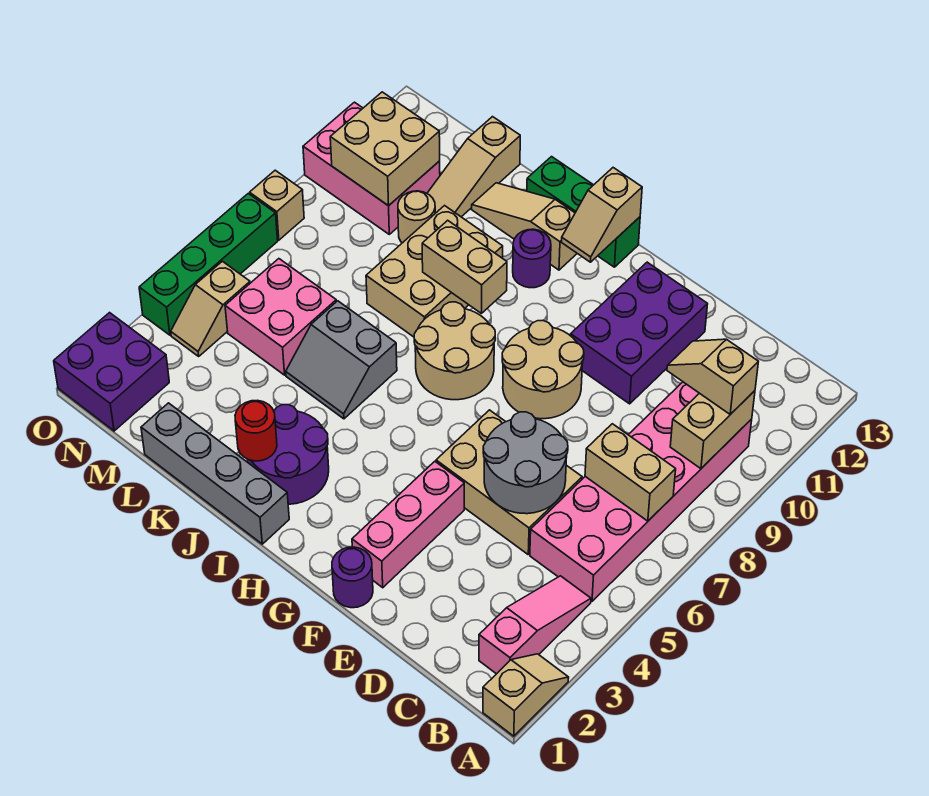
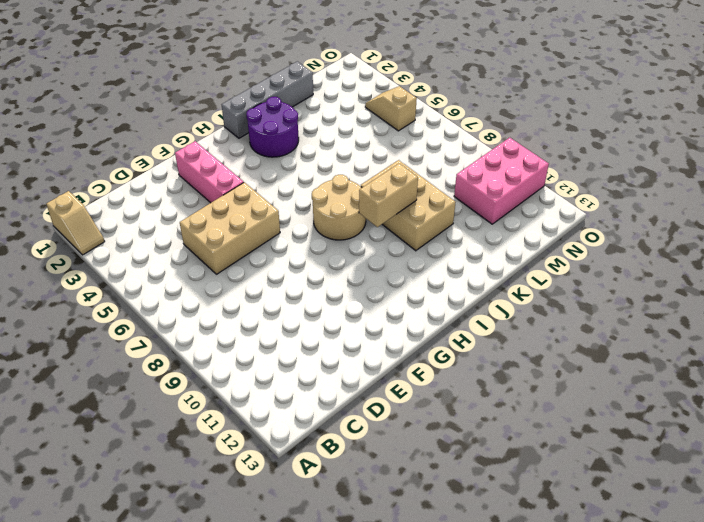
none -> pink 1x3 slope [479,576,591,674]
none -> pink 2x6 brick [530,382,752,601]
none -> purple 2x3 brick [571,262,708,404]
none -> purple 1x1 round brick [332,547,373,608]

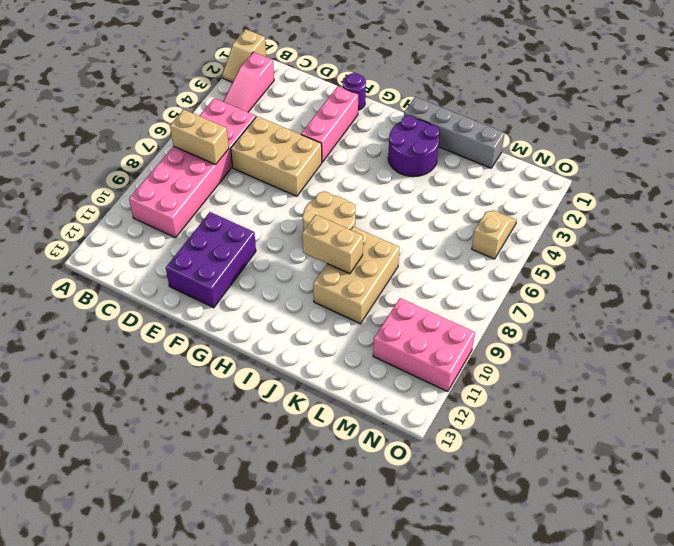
none -> tan 2x2 round brick [502,321,584,419]
none -> green 1x3 brick [527,157,640,267]
none -> purple 1x1 round brick [513,229,551,288]
none -> tan 1x3 slope [472,183,577,270]

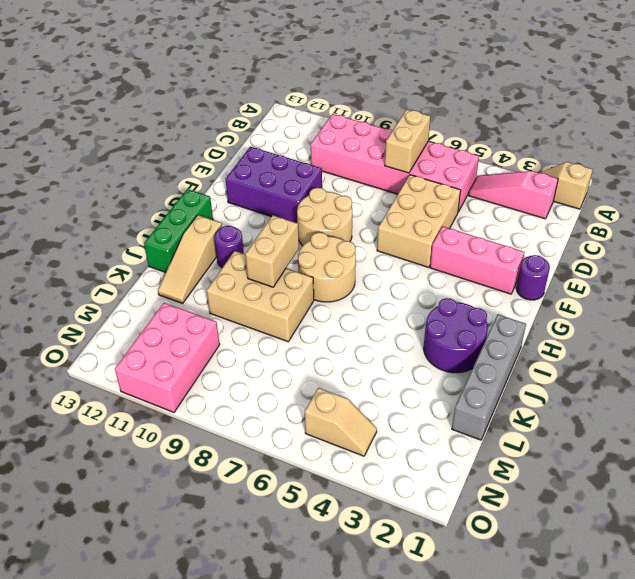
none -> grey 2x2 slope [286,301,397,419]
none -> pink 2x2 brick [225,259,336,375]
none -> tan 1x1 round brick [398,191,435,243]
none -> tan 1x3 slope [427,117,520,217]

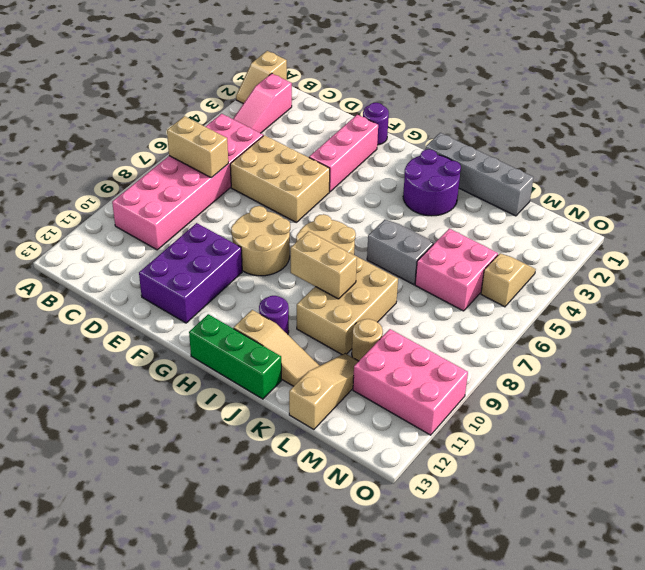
none -> purple 2x2 brick [54,313,169,431]
none -> green 1x4 brick [139,194,278,335]
none -> tan 1x1 brick [250,170,304,240]
none -> tan 1x2 brick [670,391,755,469]

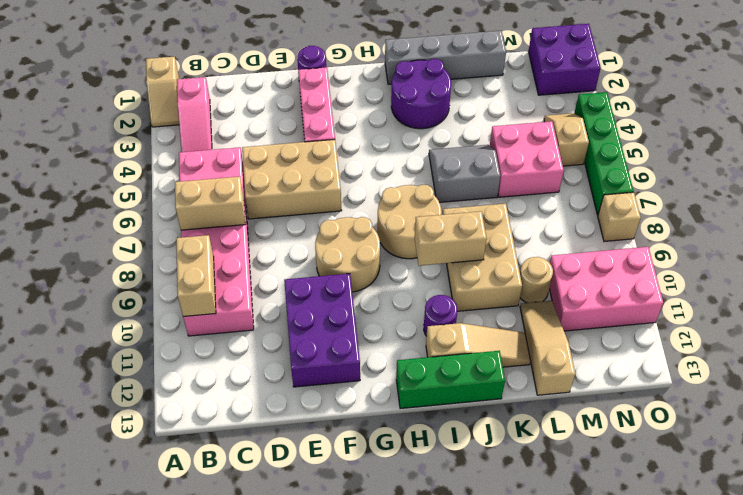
none -> grey 2x2 round brick [483,412,568,514]
none -> tan 1x2 slope [562,168,642,262]
none -> red 1x1 round brick [235,400,277,461]
none -> tan 2x2 brick [330,92,440,206]

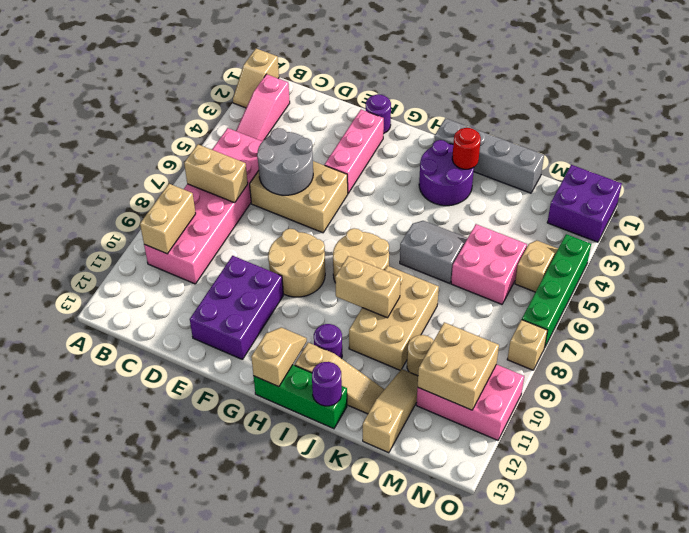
purple 1x1 round brick [312,362,342,406] -> none
none -> tan 1x2 slope [667,339,758,414]

